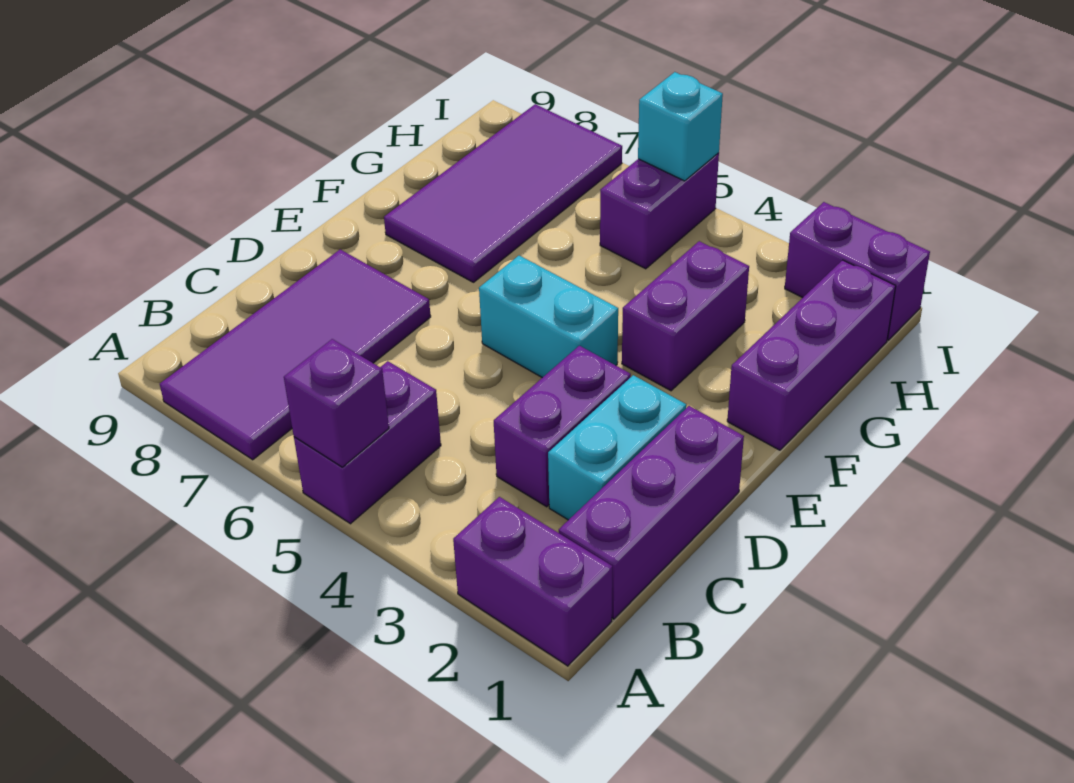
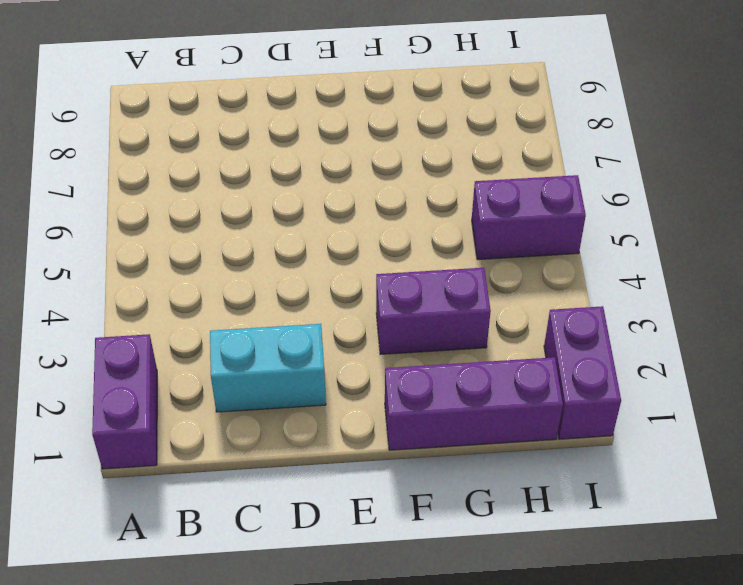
none -> purple 1x2 brick [294,361,441,524]
none -> purple 2x4 tile [160,249,431,460]
none -> purple 1x3 brick [559,406,744,619]

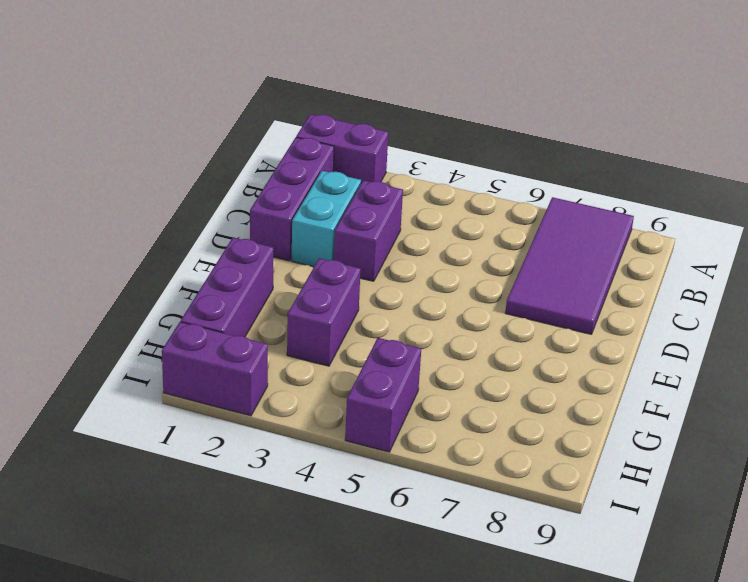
none -> purple 1x2 brick [294,361,441,524]
none -> cyan 1x2 brick [479,256,618,378]
none -> purple 2x4 tile [384,104,622,282]

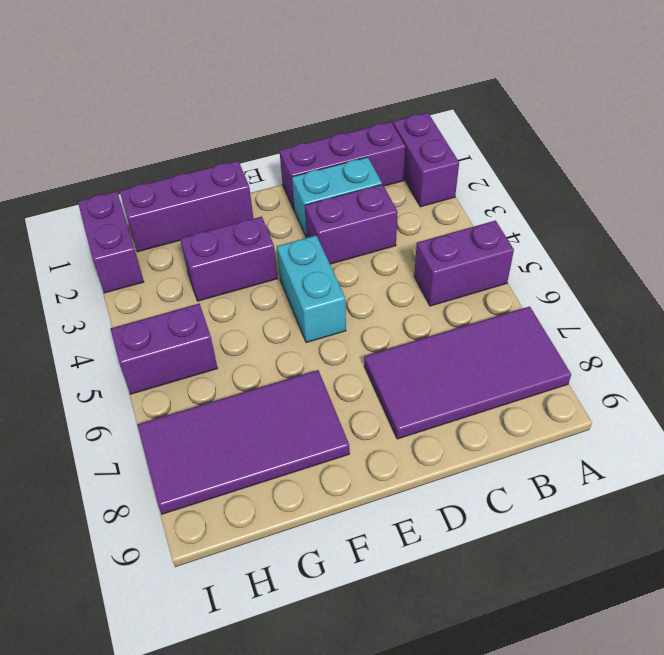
none -> purple 1x1 brick [284,339,389,467]
none -> cyan 1x1 brick [638,72,723,181]

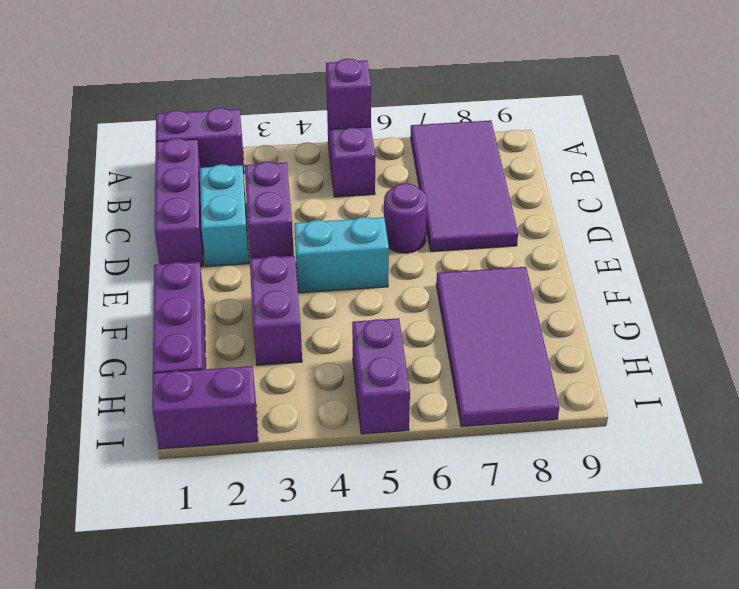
purple 1x1 round brick [384,183,427,253] -> none
none -> cyan 1x1 brick [638,72,723,181]

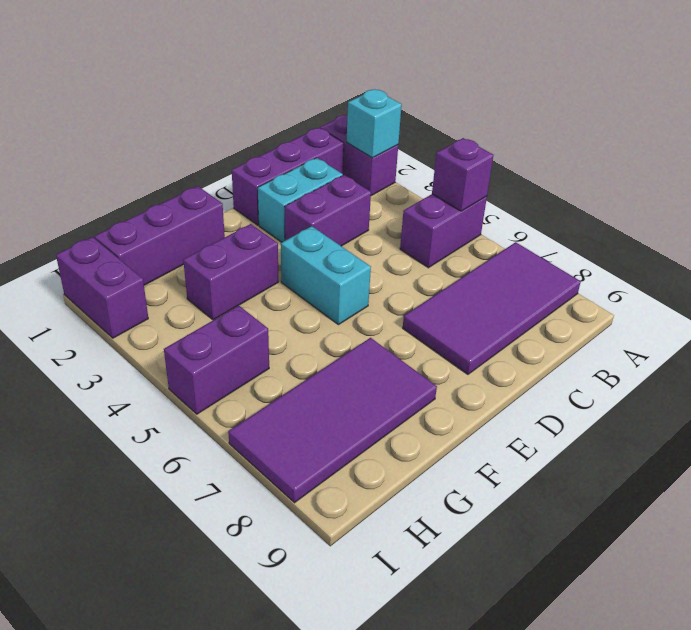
cyan 1x1 brick [347,90,402,158] -> cyan 1x1 brick moved to [638,72,723,181]

